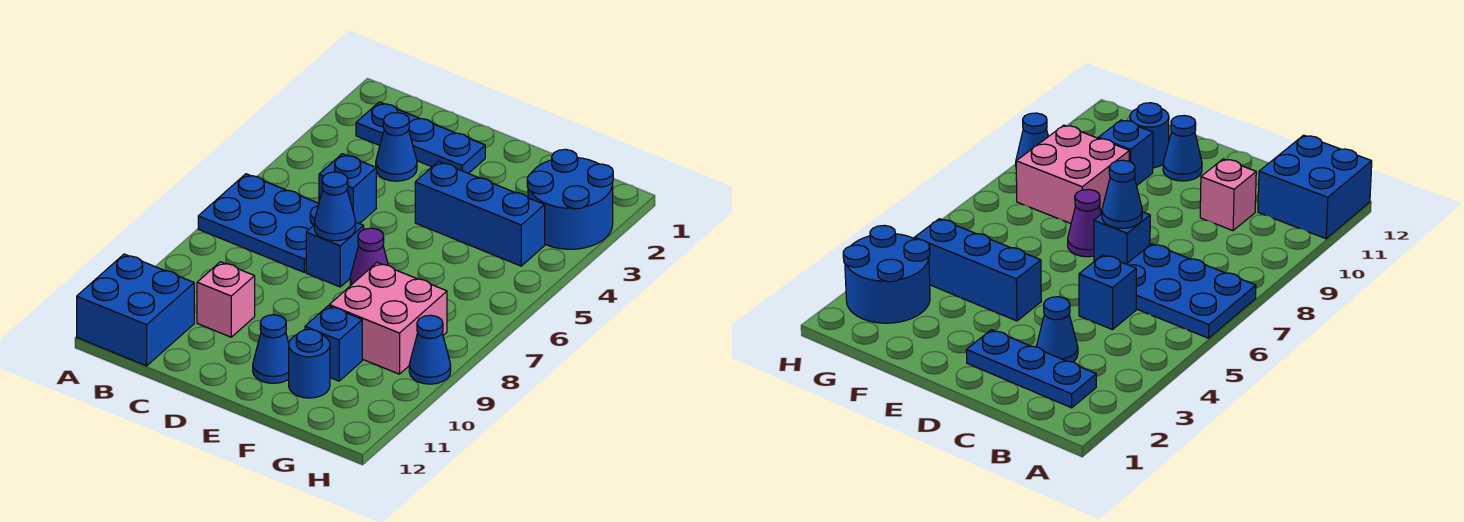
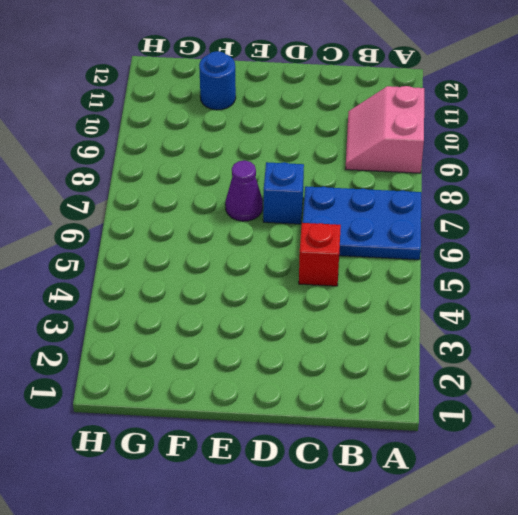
pink 2x2 slope [346,86,424,173] -> none
red 1x1 brick [299,223,341,286] -> blue 1x1 brick [319,154,376,224]
none -> blue 2x2 brick [77,254,194,366]
none -> blue 1x3 plate [356,102,485,174]
none -> blue 1x1 cone [376,112,417,181]

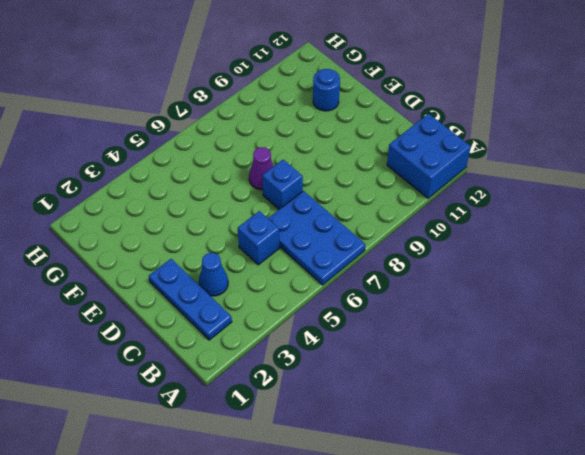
none -> pink 1x1 brick [197,262,255,337]
none -> blue 1x3 brick [415,161,545,266]
none -> blue 1x1 cone [253,315,289,383]

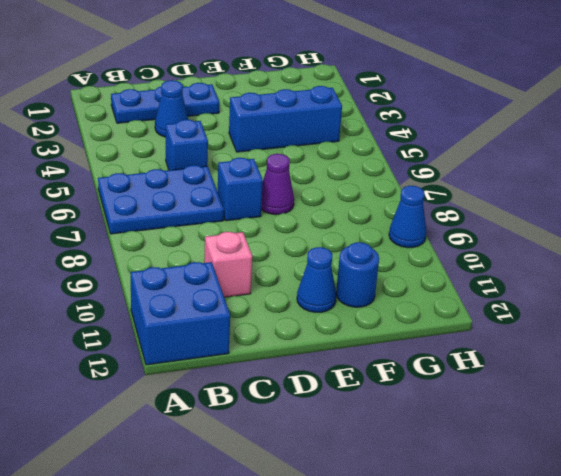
none -> pink 2x2 brick [329,263,447,374]
none -> blue 1x1 brick [305,306,362,381]
none -> blue 2x2 round brick [527,149,613,249]

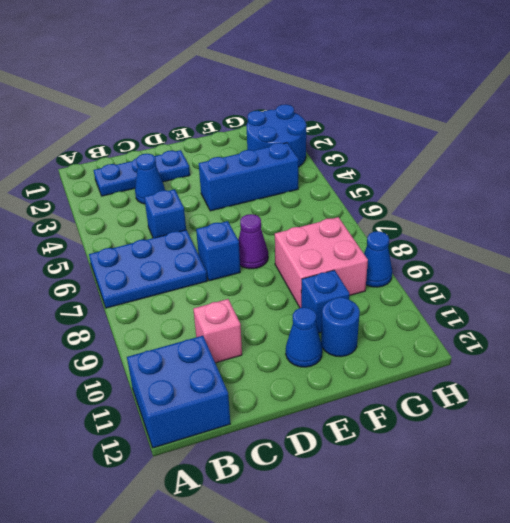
none -> blue 1x1 cone [314,172,356,241]

